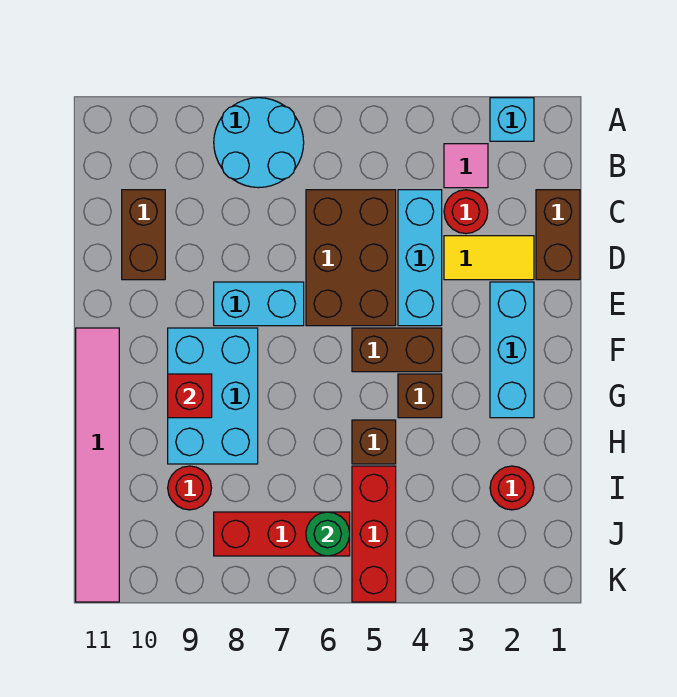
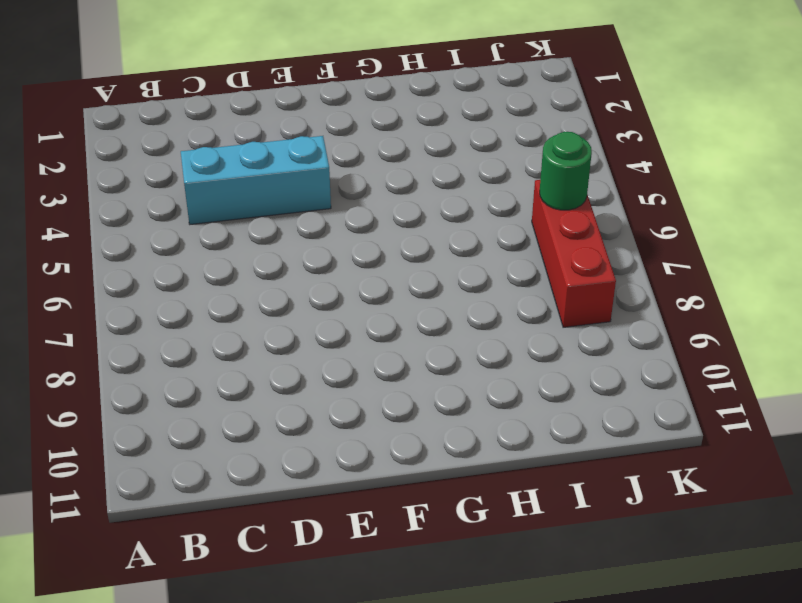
none -> cyan 1x1 brick [490,98,534,141]
none -> cyan 2x2 round brick [214,98,304,188]
none -> pink 1x1 tile [444,144,488,188]

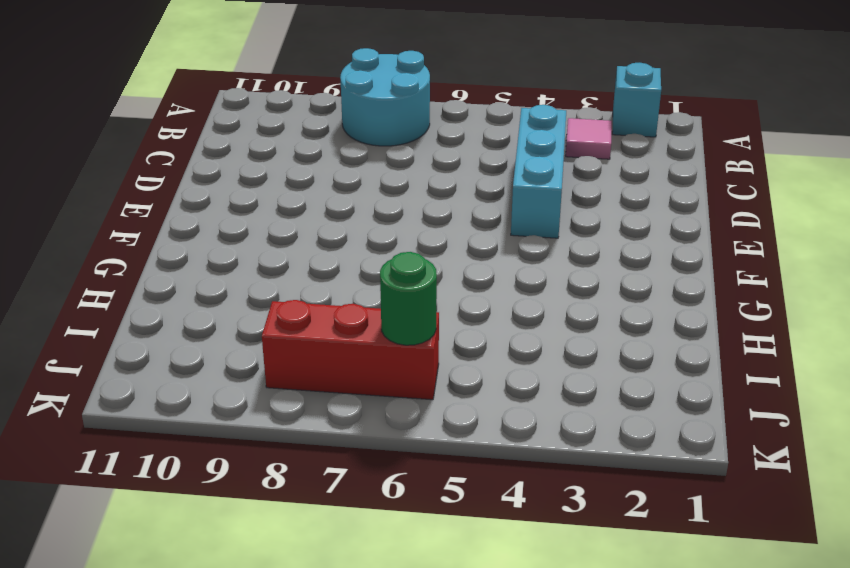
none -> brown 1x2 brick [536,190,580,280]
none -> red 1x1 round brick [444,190,488,234]
none -> brown 2x3 brick [306,190,396,326]

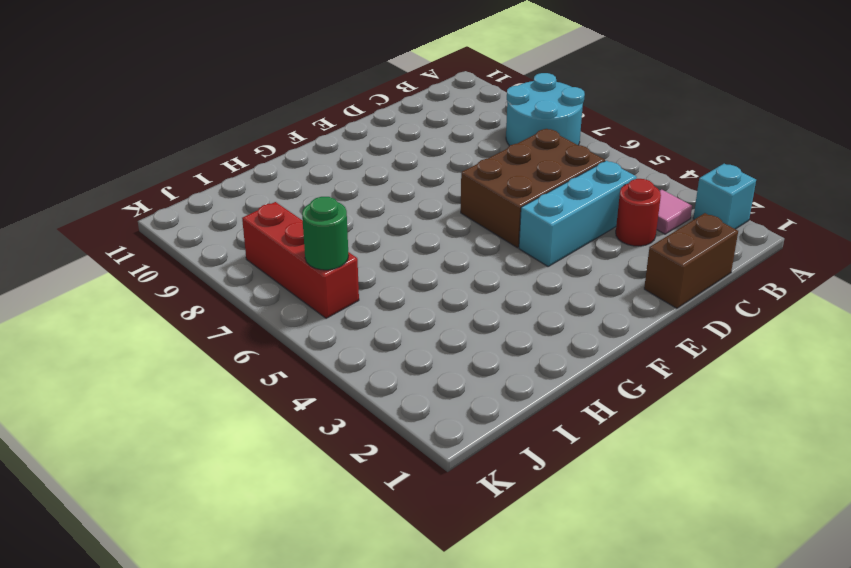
none -> brown 1x2 brick [122,190,165,280]
none -> yellow 1x2 tile [444,236,534,280]
none -> cyan 1x3 brick [490,282,534,418]

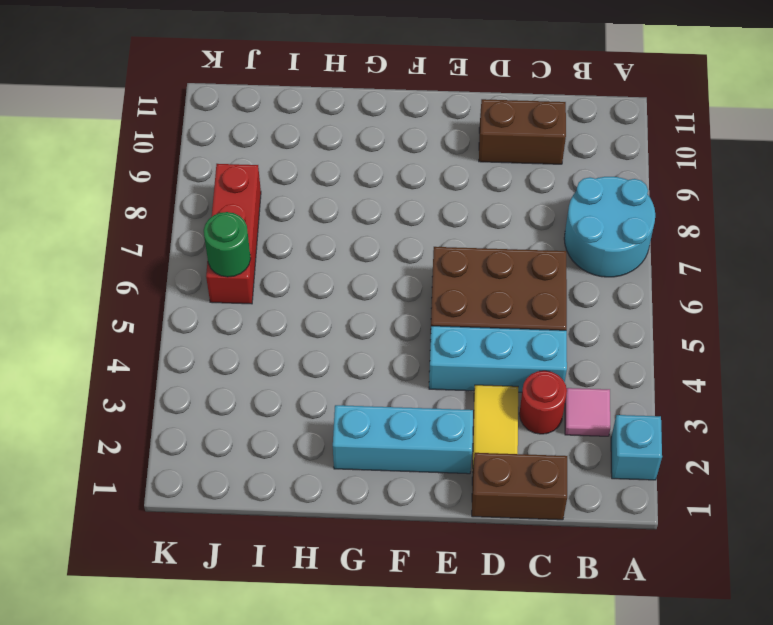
none -> cyan 1x2 brick [214,282,304,326]
none -> brown 1x2 brick [352,328,442,372]
none -> cyan 2x3 brick [168,328,258,464]

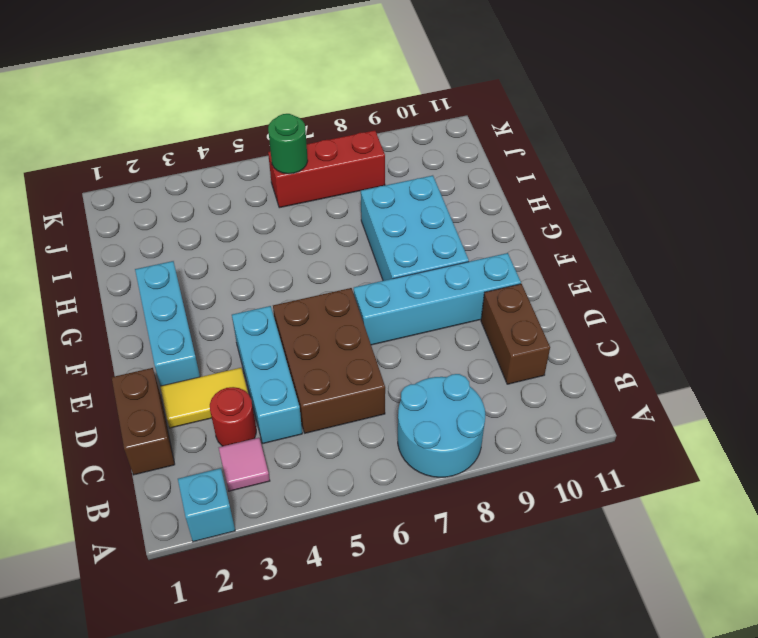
cyan 1x4 brick [354,253,521,345] -> cyan 1x2 brick [214,282,304,326]
none -> brown 1x2 brick [352,328,442,372]
none -> pink 1x6 tile [76,328,119,602]
none -> brown 1x1 brick [398,374,442,418]

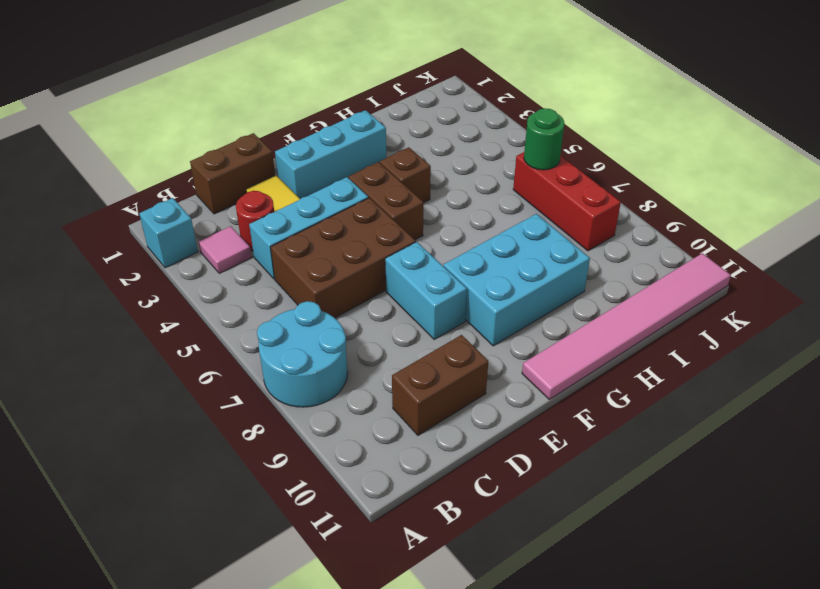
none -> brown 1x1 brick [352,420,396,464]
none -> red 1x1 round brick [490,466,534,510]
none -> red 1x3 brick [352,466,396,602]

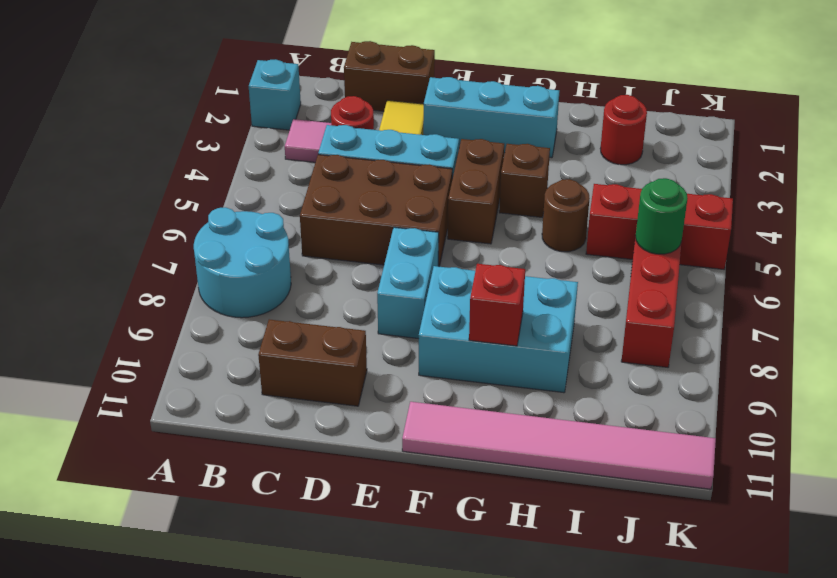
brown 1x1 round brick [542,179,590,252] -> brown 1x1 brick [352,420,396,464]
none -> red 1x1 round brick [168,466,211,510]

